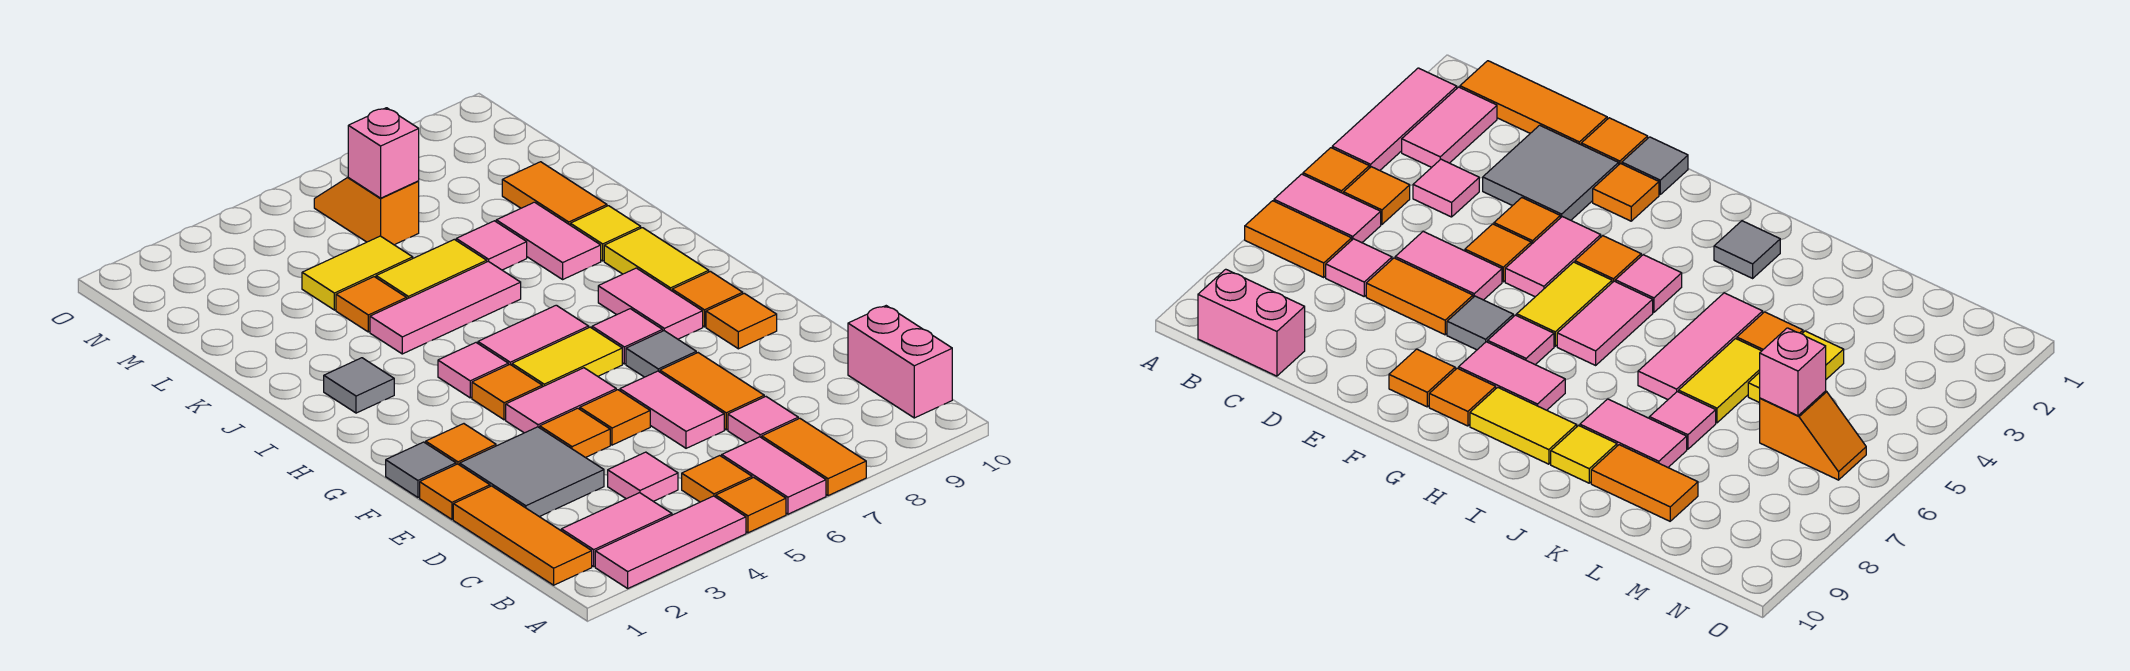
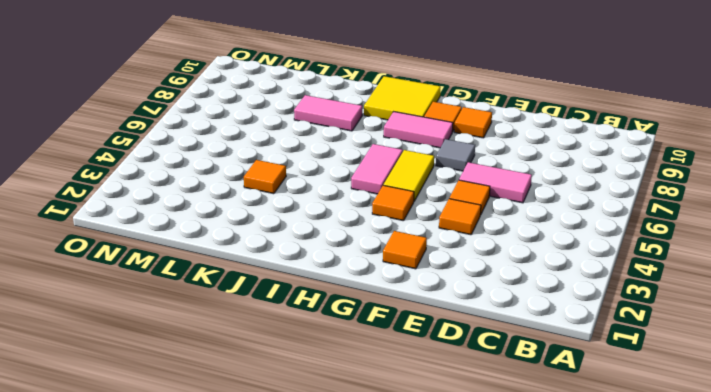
yellow 2x2 tile [364,76,441,120] -> yellow 1x2 tile [604,228,709,291]
none -> pink 1x3 tile [595,496,746,588]
none -> orange 1x1 tile [716,477,786,533]
none -> pink 1x2 tile [722,437,826,514]
none -> orange 1x2 tile [762,418,866,496]

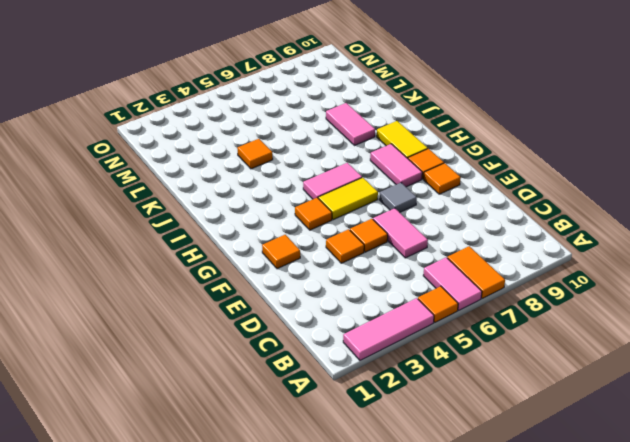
none -> orange 1x3 tile [453,486,592,585]
none -> pink 1x2 tile [561,493,672,566]
none -> orange 1x1 tile [682,456,752,502]
none -> pink 1x2 brick [848,306,952,418]

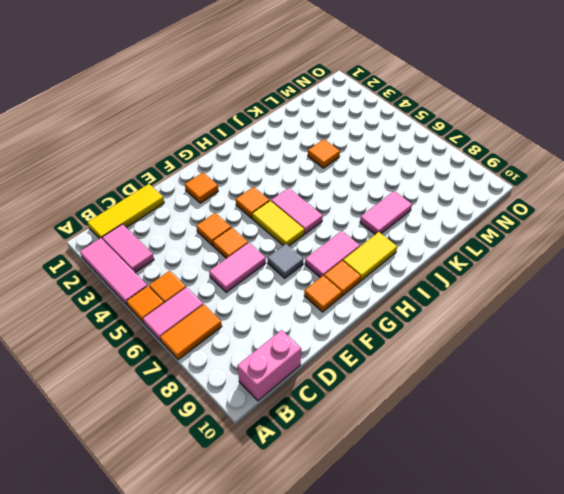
yellow 1x3 tile [88,184,164,239] -> orange 1x3 tile [453,486,592,585]
none -> pink 1x1 tile [608,452,678,501]
none -> pink 1x1 tile [728,397,798,443]
none -> grey 2x2 tile [460,427,604,517]
none -> orange 1x2 tile [660,353,764,430]

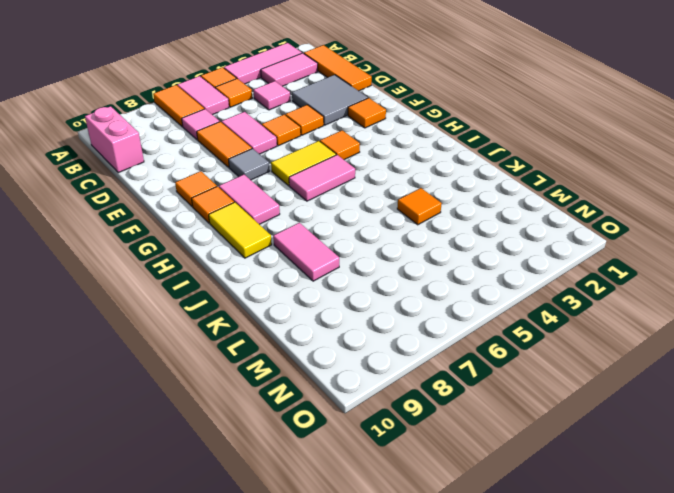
none -> orange 1x1 tile [420,464,490,519]
none -> grey 1x1 tile [386,442,456,497]
none -> pink 1x2 tile [506,368,616,433]
none -> pink 1x1 tile [592,309,663,364]

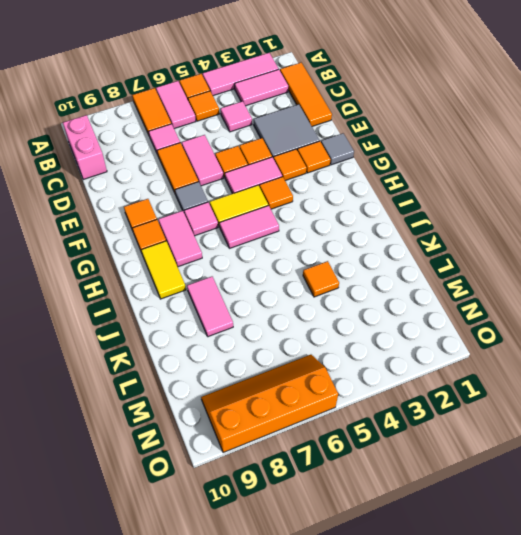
orange 1x1 tile [274,149,307,181] -> orange 1x1 tile moved to [420,464,490,519]
orange 2x4 slope [201,355,338,453] -> orange 1x2 slope [314,177,419,245]
none -> pink 1x1 tile [438,343,508,398]
none -> grey 1x1 tile [324,358,394,413]
none -> pink 1x3 tile [370,261,521,354]
none -> yellow 1x1 tile [570,206,641,261]

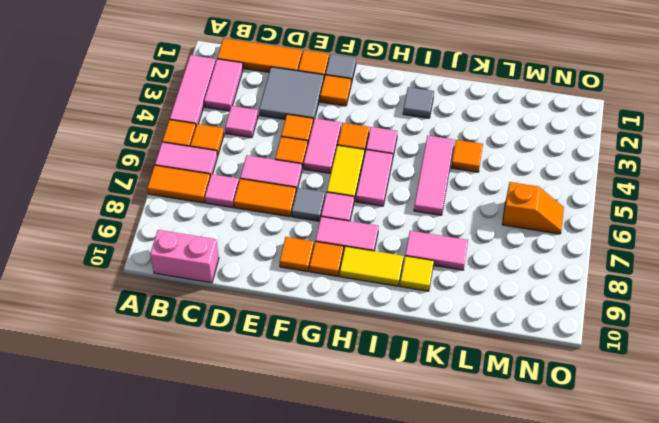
none -> yellow 1x2 tile [376,239,487,299]
none -> pink 1x1 tile [456,221,527,270]
none -> orange 1x2 tile [502,162,607,225]
none -> yellow 1x2 tile [302,236,413,310]

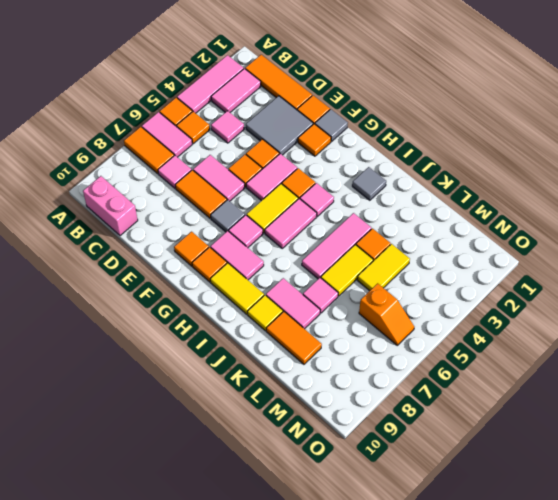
none -> pink 1x1 brick [348,108,419,198]

